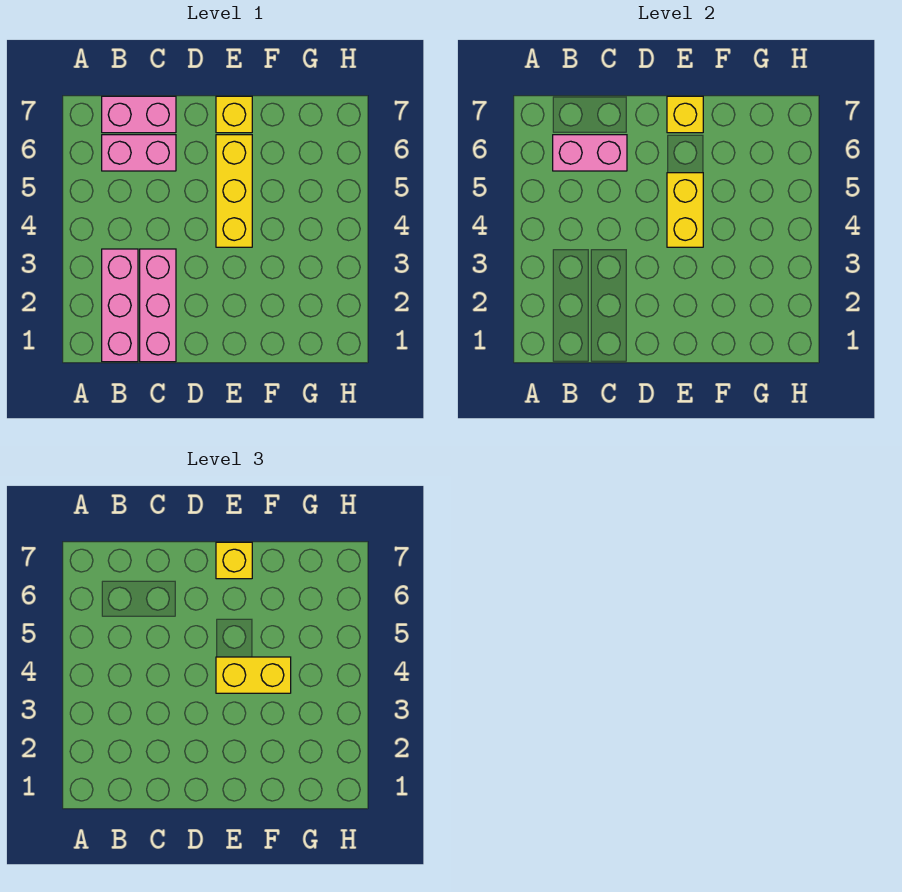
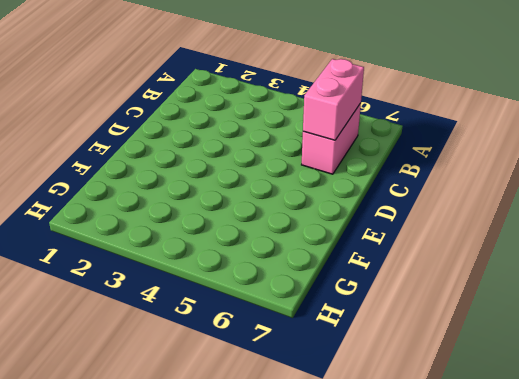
none -> pink 1x3 brick [102,249,138,362]
none -> pink 1x2 brick [102,96,176,133]

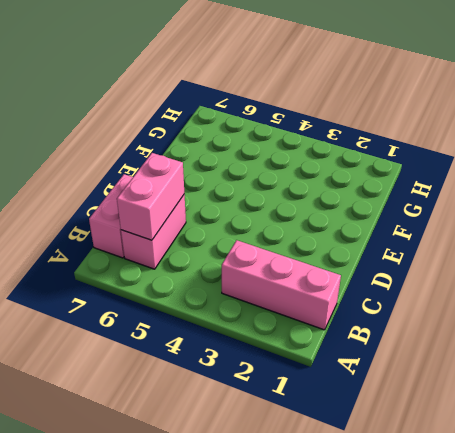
none -> pink 1x3 brick [140,249,176,362]
none -> yellow 1x3 brick [216,135,252,247]

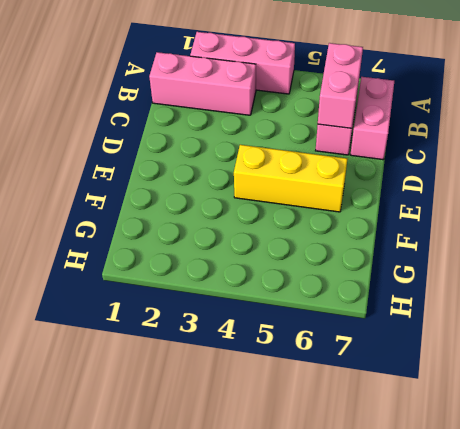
pink 1x3 brick [190,32,295,94] -> pink 1x3 brick moved to [140,249,176,362]
none -> yellow 1x1 brick [216,96,252,133]
none -> yellow 1x2 brick [667,173,703,247]

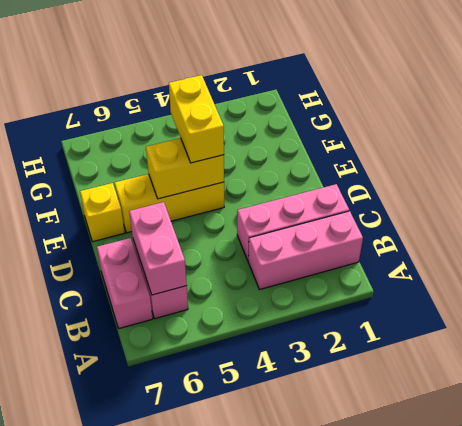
none -> yellow 1x1 brick [667,96,703,133]
none -> yellow 1x1 brick [216,542,252,579]

